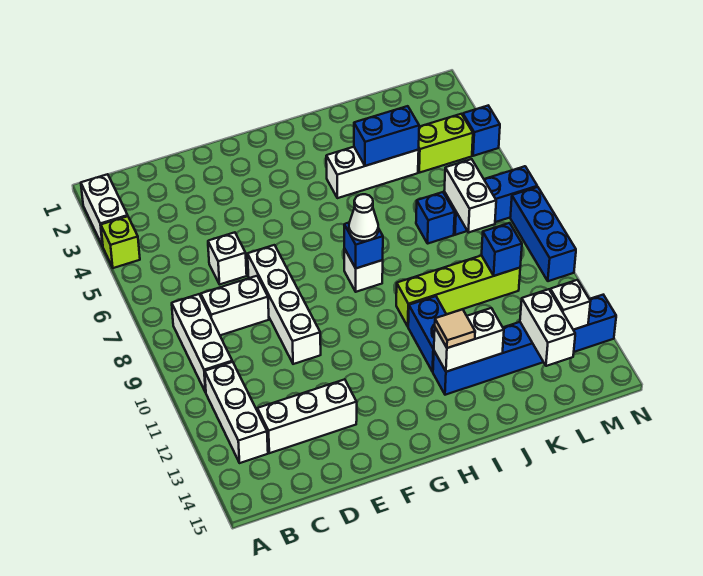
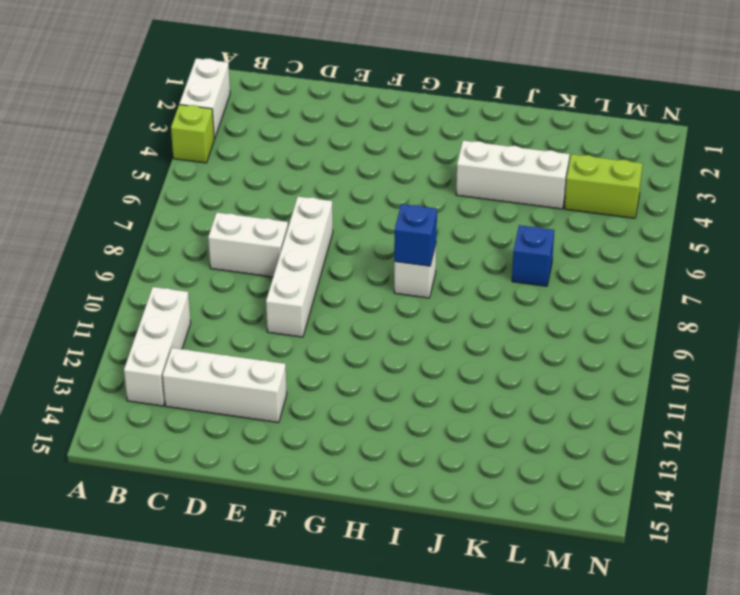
none -> white 1x3 brick [172,294,232,392]
none -> white 1x1 brick [208,232,247,284]
none -> lime 1x4 brick [396,255,520,326]

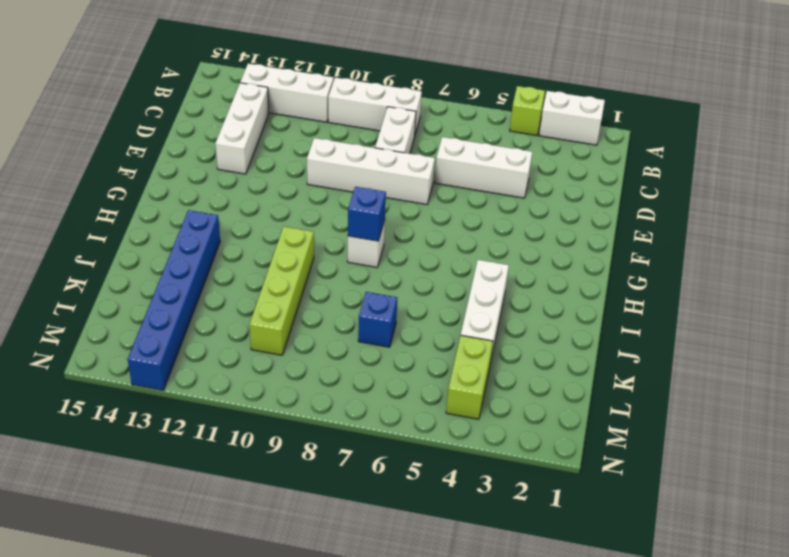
white 1x3 brick [435,137,532,198] -> white 1x1 brick [208,232,247,284]
none -> blue 1x2 brick [408,296,446,372]
none -> blue 1x3 brick [444,166,537,235]
none -> blue 1x1 brick [463,106,500,156]

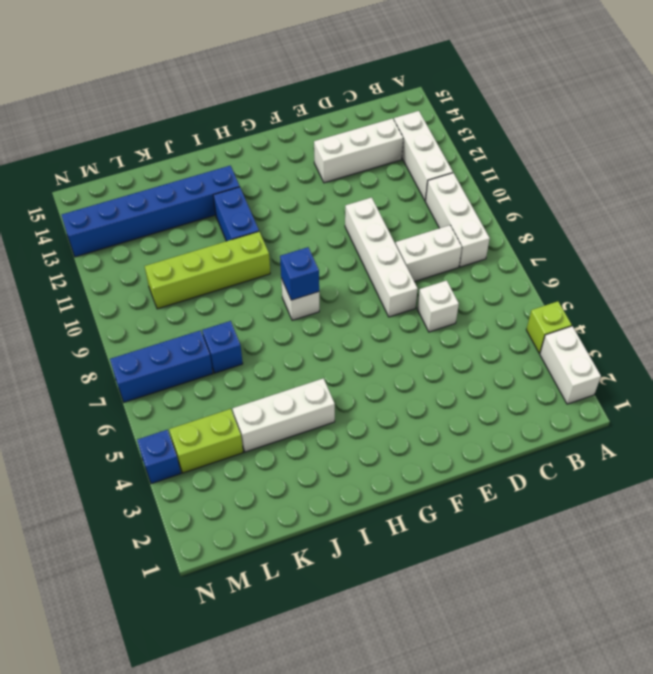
none -> blue 1x3 brick [510,187,576,281]
none -> white 1x2 brick [434,308,504,372]
none -> blue 1x2 brick [354,106,419,166]

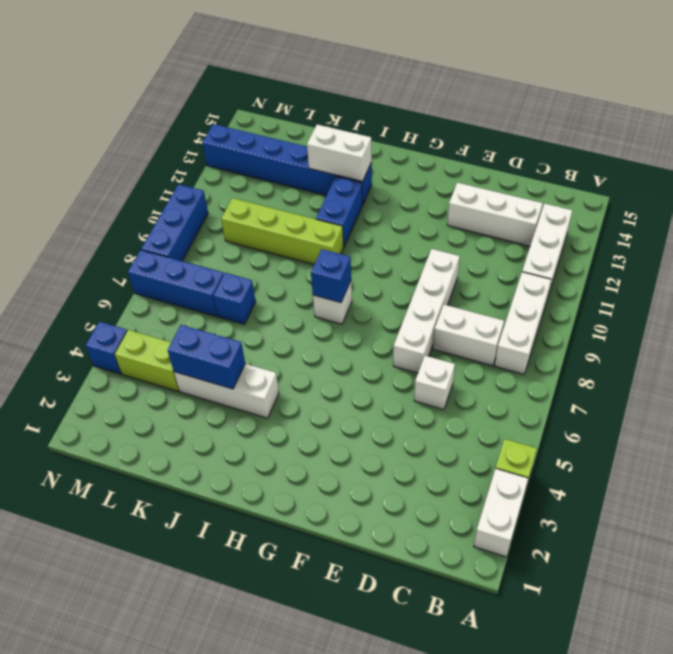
none -> white 1x2 brick [444,159,496,232]
none -> blue 1x1 brick [482,223,522,276]
none -> white 1x2 brick [520,289,575,366]

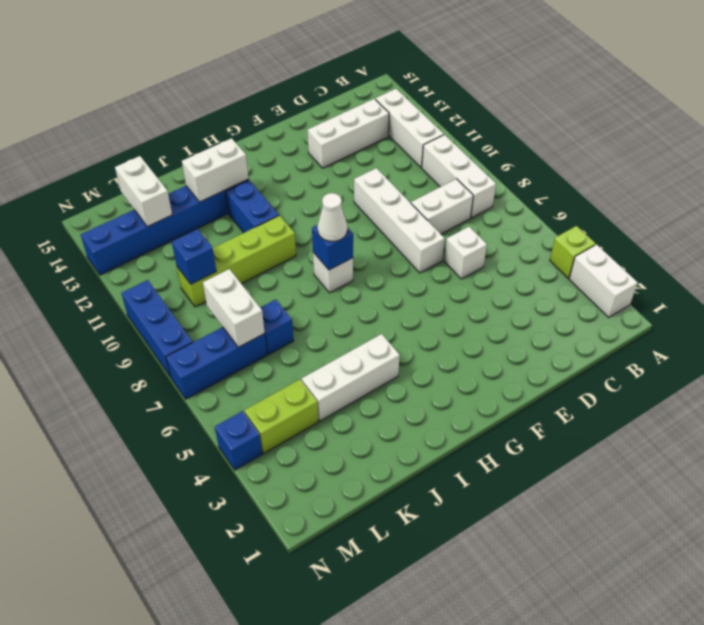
none -> blue 1x2 brick [354,106,419,166]
none -> white 1x1 brick [550,280,590,330]
none -> tan 1x1 tile [435,309,475,348]

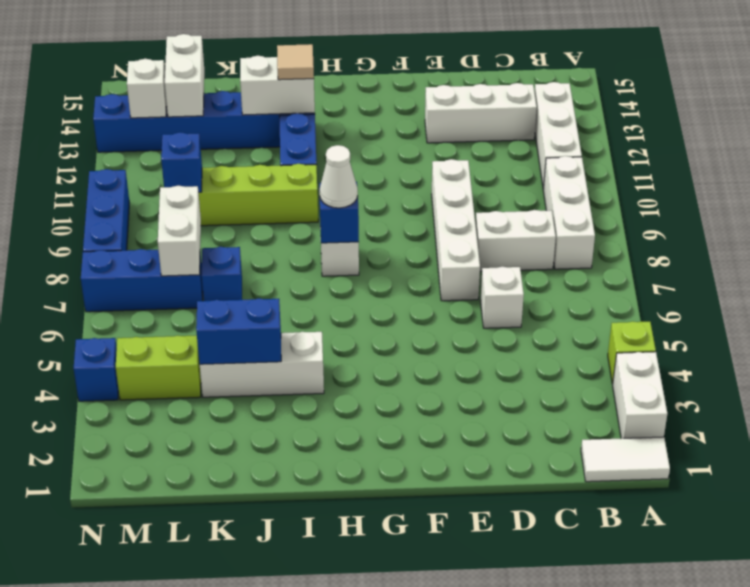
white 1x2 tile [581,437,670,482] -> none

